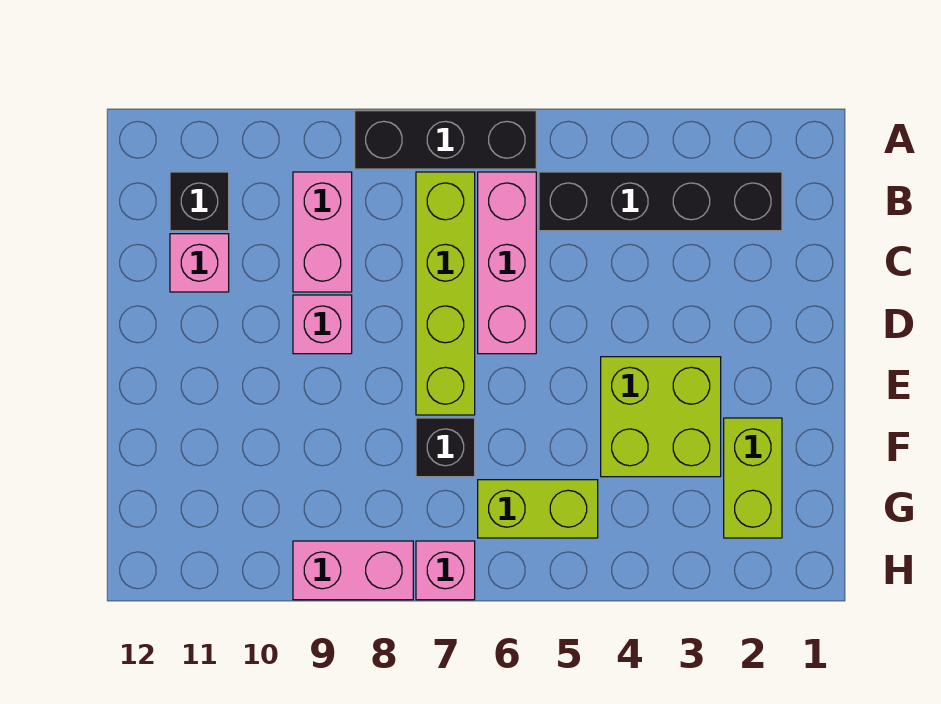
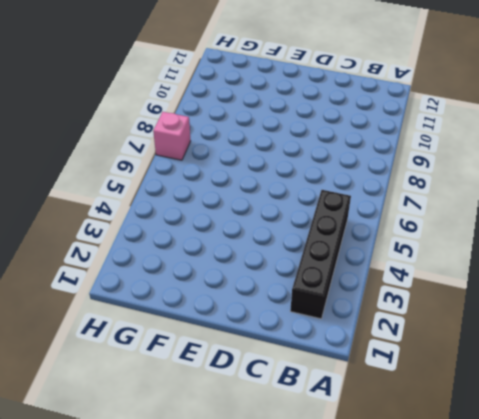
none -> black 1x3 brick [355,111,536,169]
none -> pink 1x3 brick [478,172,536,354]
none -> lime 1x4 brick [416,172,475,415]

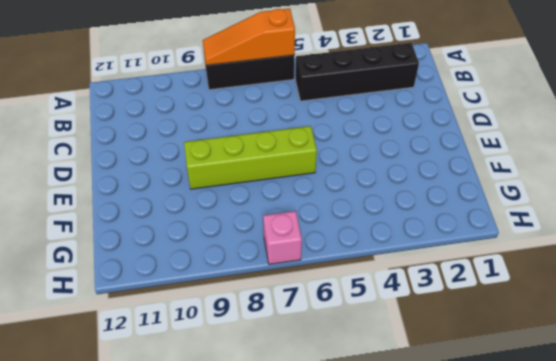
orange 1x3 slope [203,9,295,65] -> none
lime 1x4 brick [184,126,317,189] -> lime 1x4 brick turned to [416,172,475,415]
none -> pink 1x3 brick [478,172,536,354]
none -> pink 1x2 brick [293,172,352,292]
none -> black 1x1 brick [170,172,229,231]

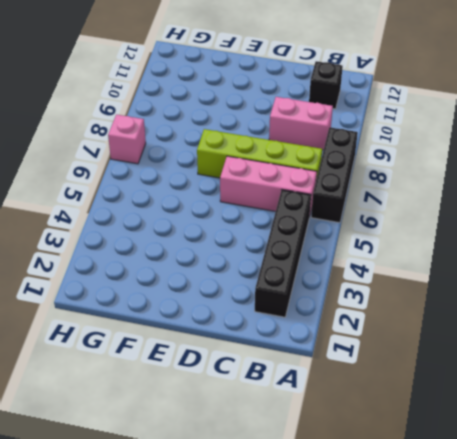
none -> pink 1x1 brick [170,234,229,292]
none -> pink 1x1 brick [293,295,352,354]
none -> lime 2x2 brick [601,357,721,477]

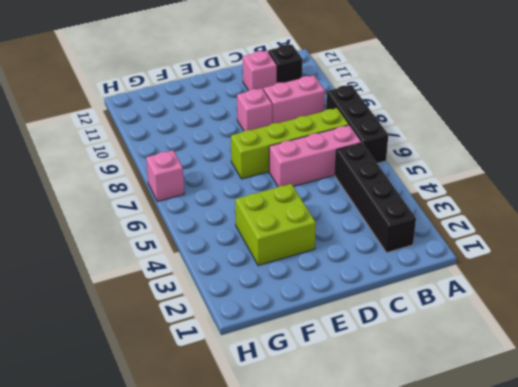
none -> lime 1x2 brick [724,418,782,538]
none -> black 1x1 brick [416,418,475,477]
none -> lime 1x2 brick [478,480,598,538]

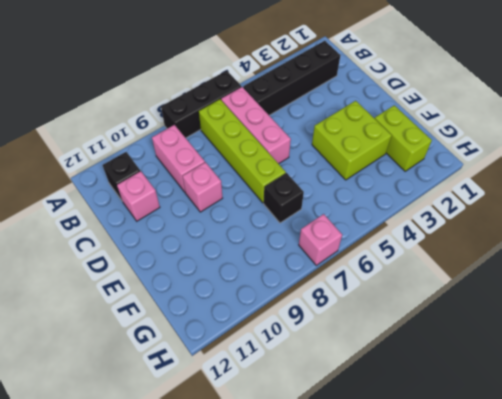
none -> lime 1x2 brick [478,480,598,538]
none -> pink 1x2 brick [293,541,413,600]

